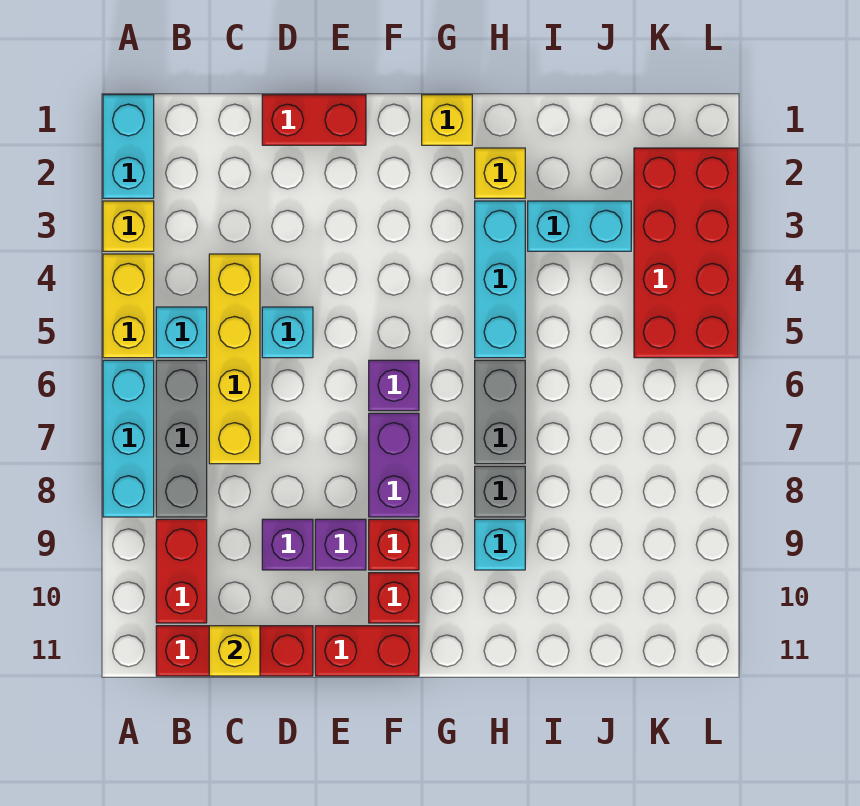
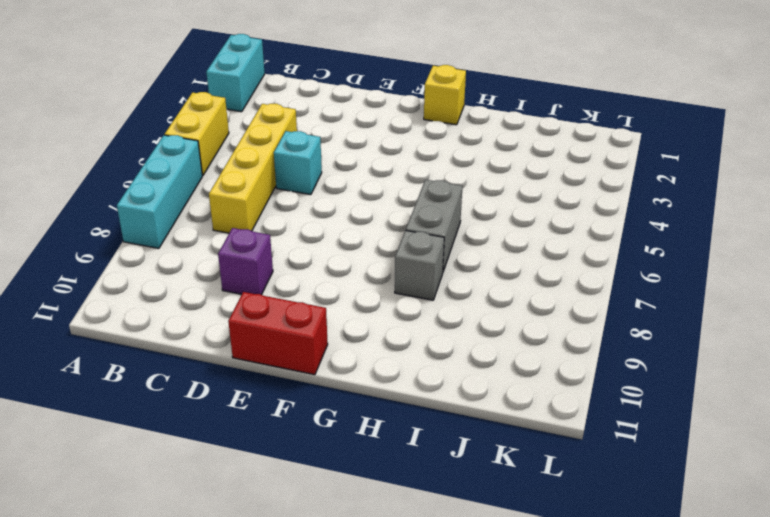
none -> yellow 1x1 brick [103,201,154,251]
none -> cyan 1x1 brick [156,307,207,358]
none -> grey 1x3 brick [156,360,207,517]

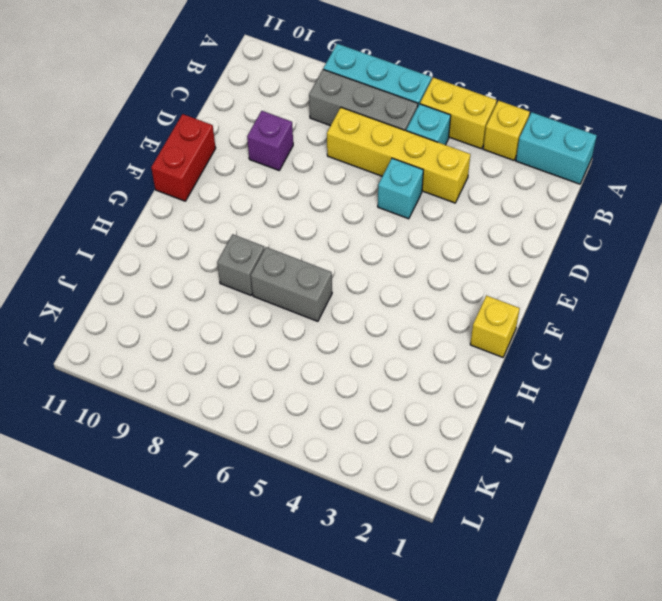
none -> red 1x2 brick [156,519,207,623]
none -> red 1x3 brick [156,626,313,676]
none -> red 1x2 brick [262,95,366,145]

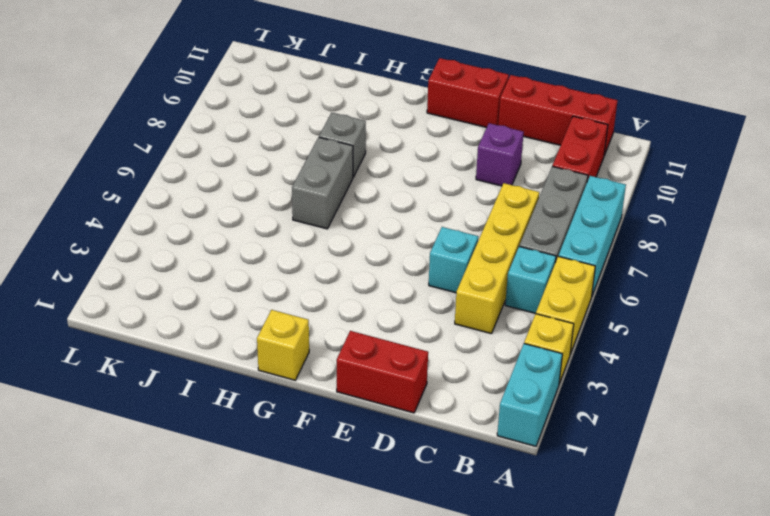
none -> purple 1x1 brick [315,519,366,570]
none -> purple 1x1 brick [369,360,419,411]
none -> purple 1x2 brick [369,413,419,517]

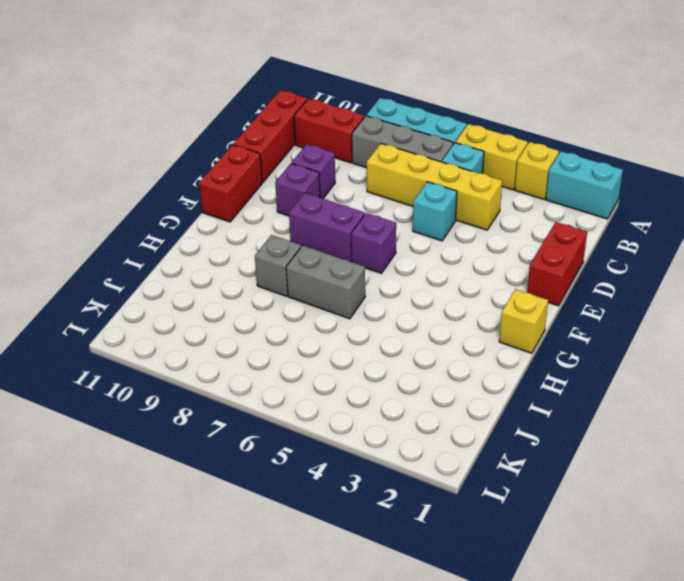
none -> red 1x1 brick [369,519,419,570]
none -> red 1x1 brick [369,573,419,623]
none -> yellow 1x1 brick [475,148,525,198]

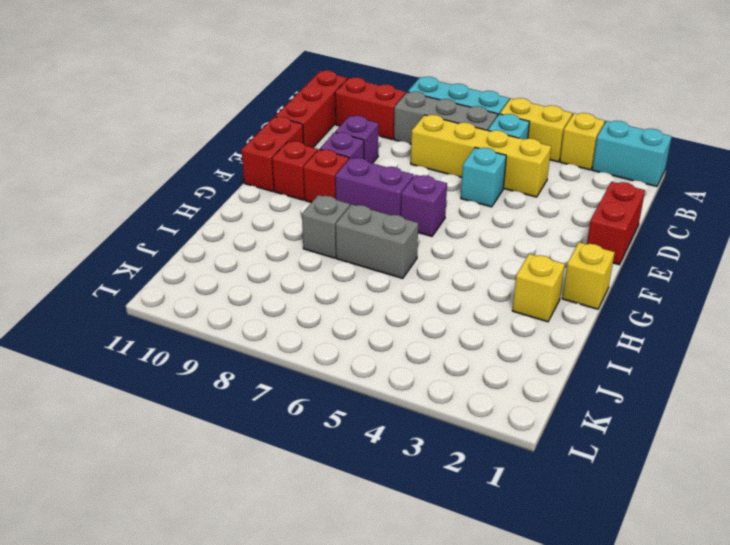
none -> cyan 1x3 brick [475,201,525,358]
none -> cyan 1x1 brick [475,519,525,570]
none -> cyan 1x2 brick [528,201,631,251]

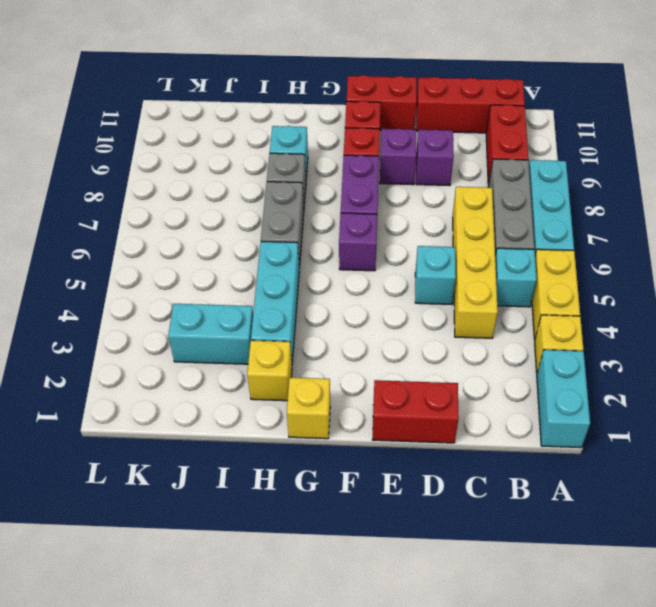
none -> red 2x4 brick [634,148,738,358]
none -> yellow 1x1 brick [209,626,260,676]

